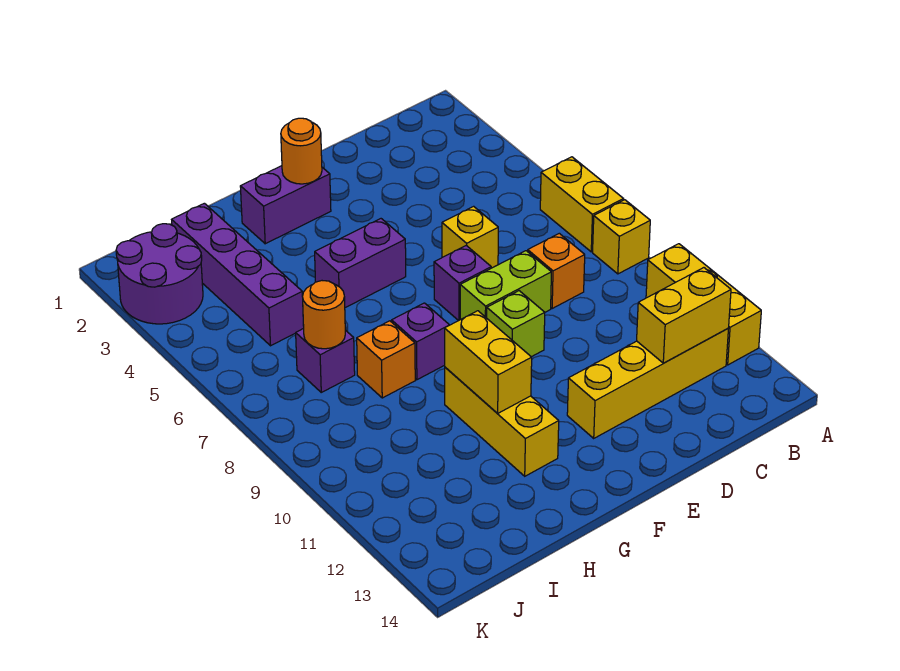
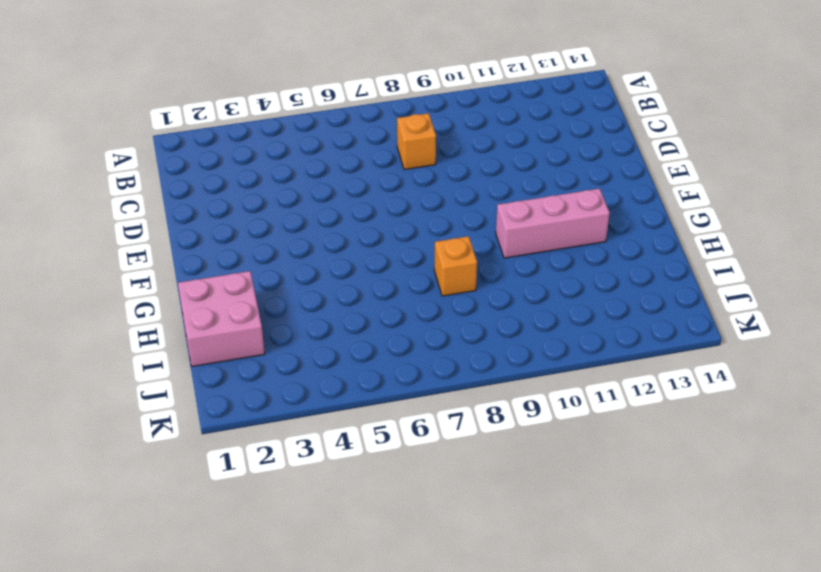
pink 1x3 brick [496,189,610,258] -> yellow 1x3 brick [445,367,559,476]
pink 2x2 brick [178,271,265,367] -> purple 1x4 brick [172,203,304,346]
none -> yellow 1x2 brick [540,157,623,252]
none -> yellow 1x1 brick [593,200,650,274]
none -> yellow 1x3 brick [646,244,761,365]

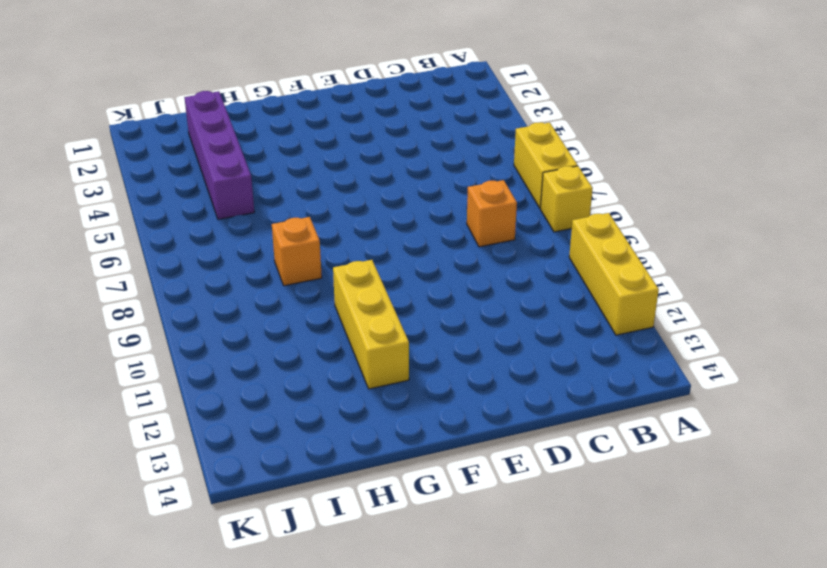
none -> yellow 1x4 brick [567,328,729,438]
none -> yellow 1x1 brick [442,206,498,268]
none -> lime 1x2 brick [460,251,551,319]

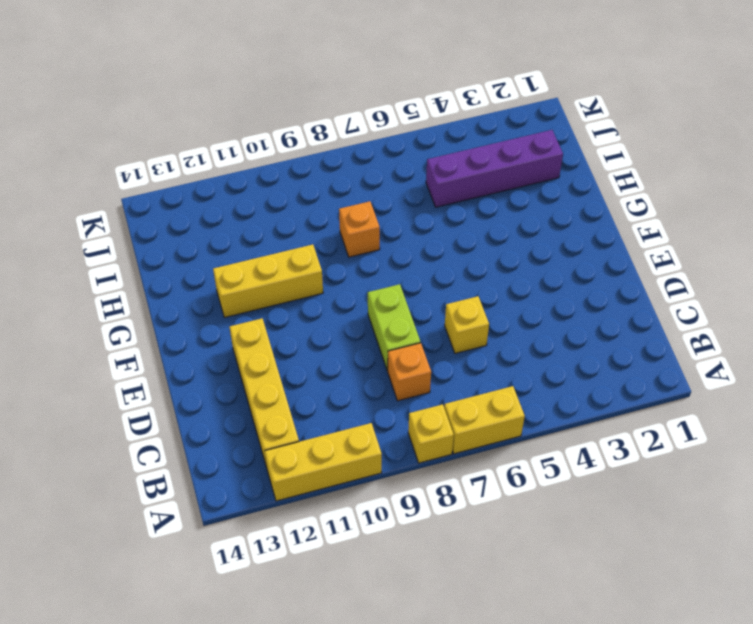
none -> purple 1x1 brick [434,245,491,321]
none -> lime 1x1 brick [487,291,545,357]
none -> purple 1x2 brick [240,166,331,244]

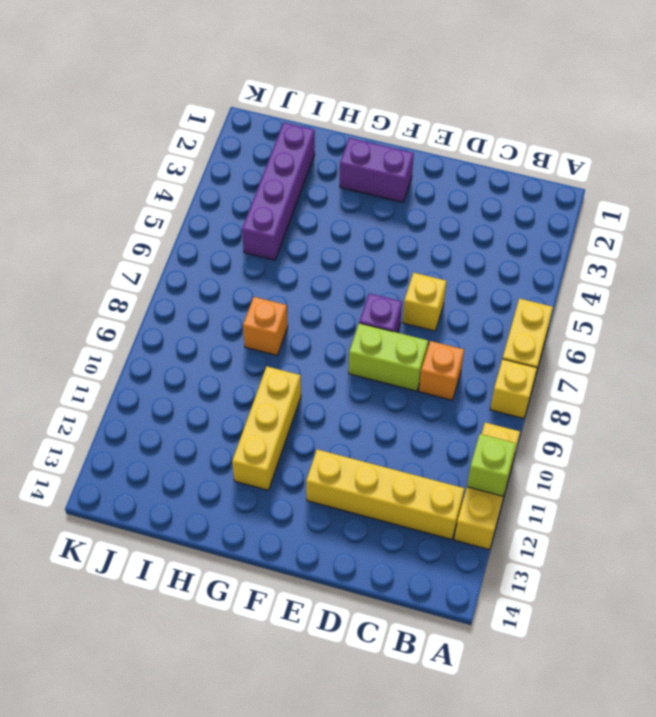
lime 1x1 brick [467,434,516,496] -> lime 1x1 brick moved to [487,291,545,357]
none -> purple 1x2 brick [315,219,406,308]
none -> purple 1x1 brick [392,303,449,380]
none -> purple 1x1 brick [296,328,355,392]

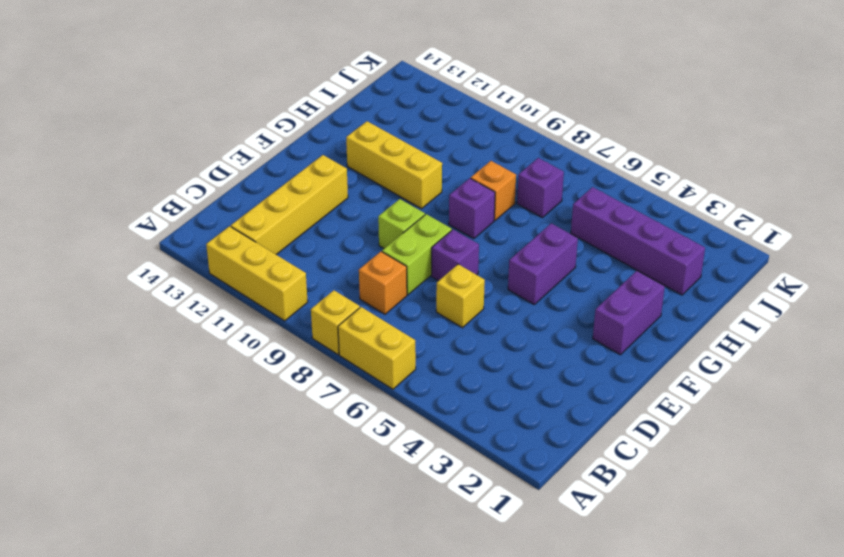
none -> purple 2x2 round brick [116,224,203,324]
none -> yellow 1x2 brick [637,268,731,363]
none -> orange 1x1 round brick [281,118,322,184]

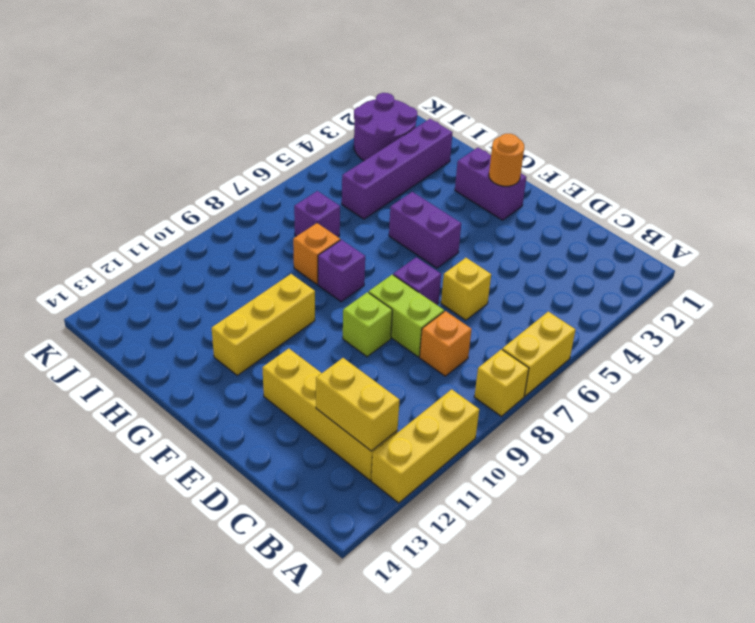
none -> yellow 1x2 brick [445,311,532,413]
none -> orange 1x1 round brick [303,281,345,349]

